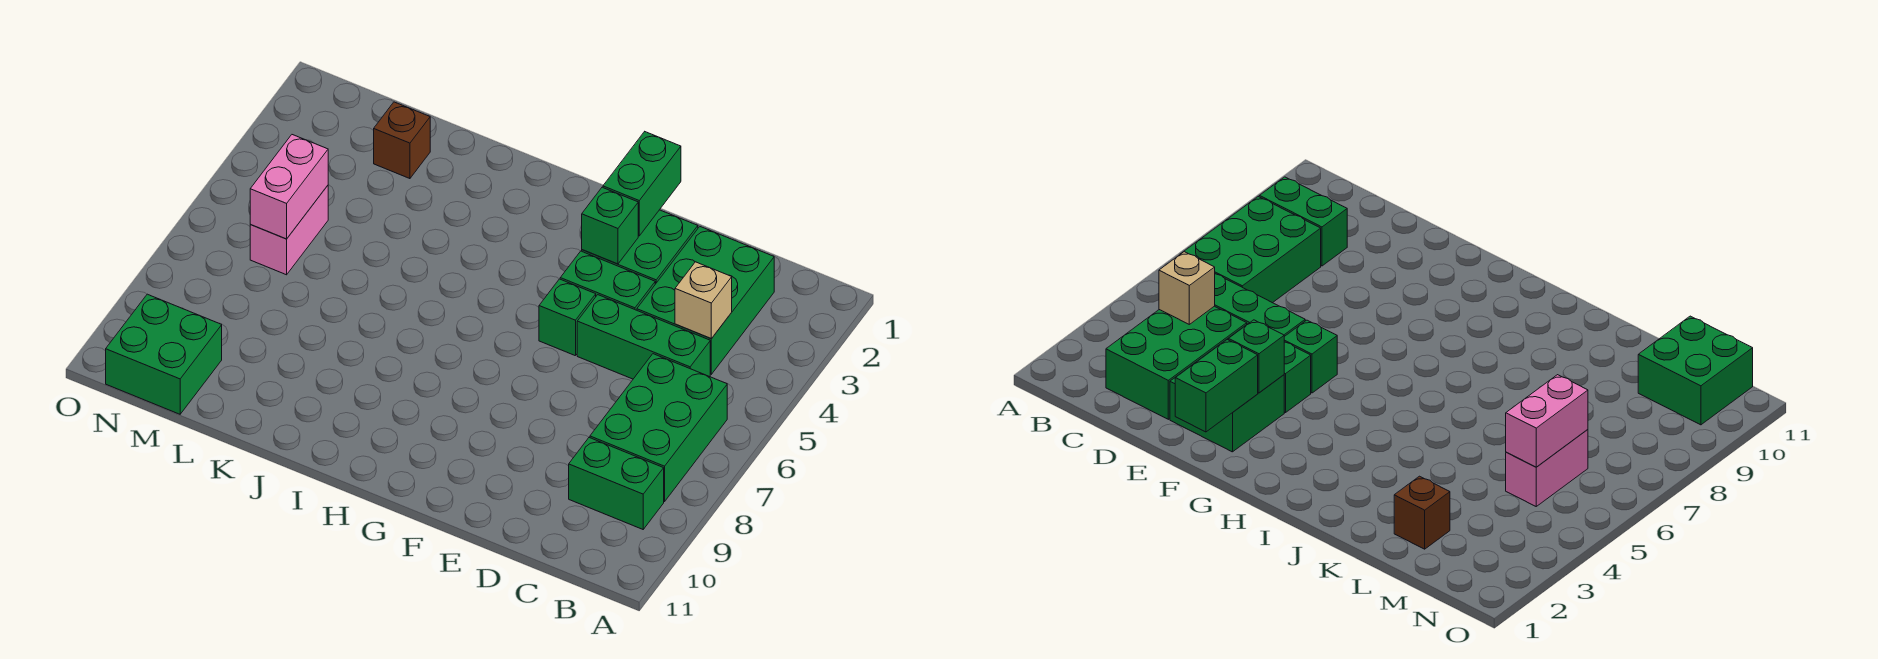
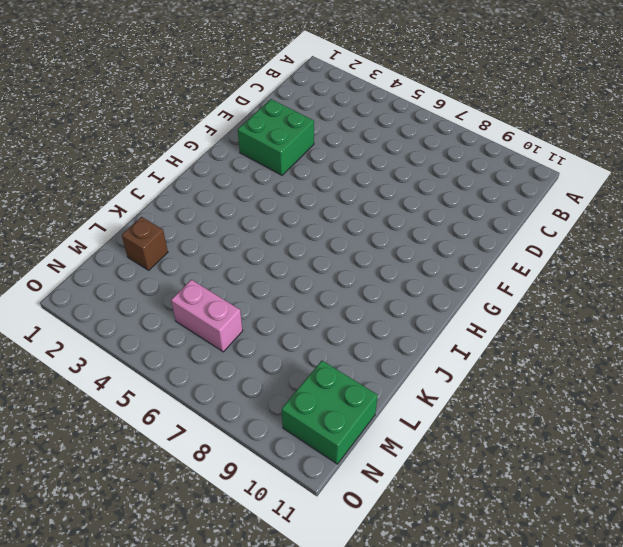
none -> green 2x3 brick [590,354,727,502]
none -> green 1x2 brick [569,438,664,529]
none -> green 2x3 brick [637,227,774,374]

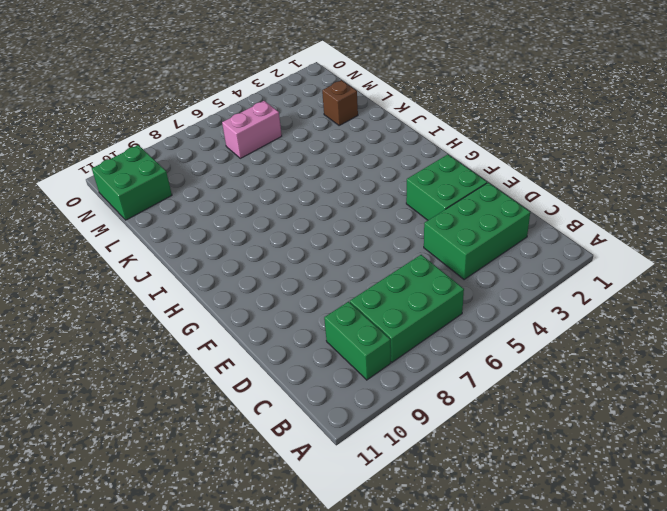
none -> green 1x3 brick [577,295,710,379]
none -> green 1x2 brick [560,251,655,310]
none -> green 1x1 brick [539,279,596,356]

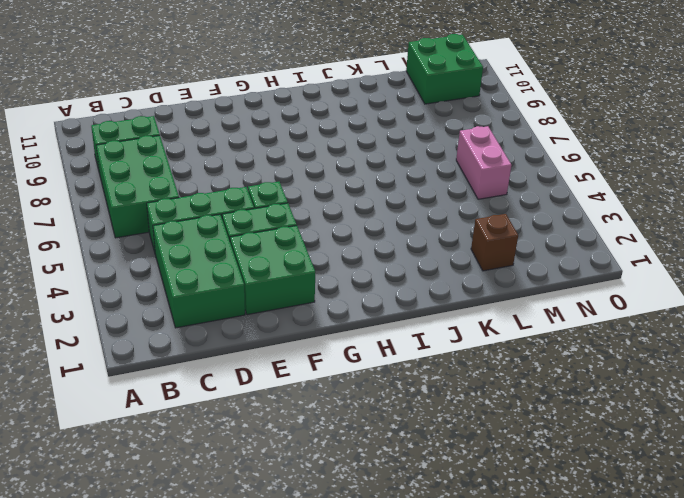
none -> tan 1x1 brick [675,262,732,339]
none -> green 1x2 brick [603,132,681,236]
none -> green 1x1 brick [582,187,638,264]

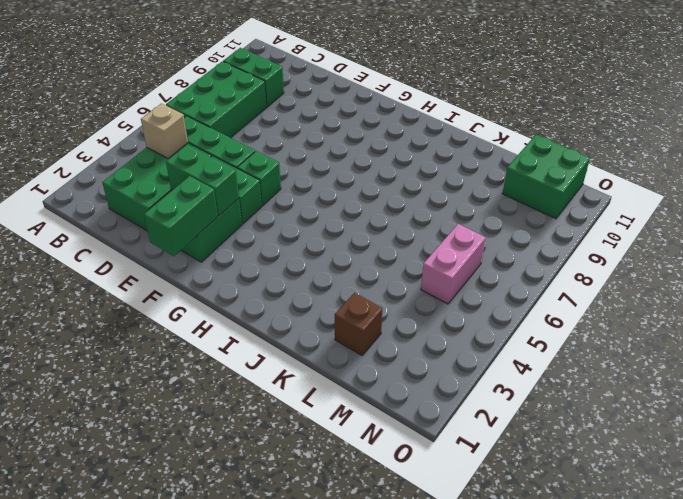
green 1x2 brick [166,145,239,216] -> green 1x1 brick [582,187,638,264]
none -> pink 1x2 brick [250,135,328,239]

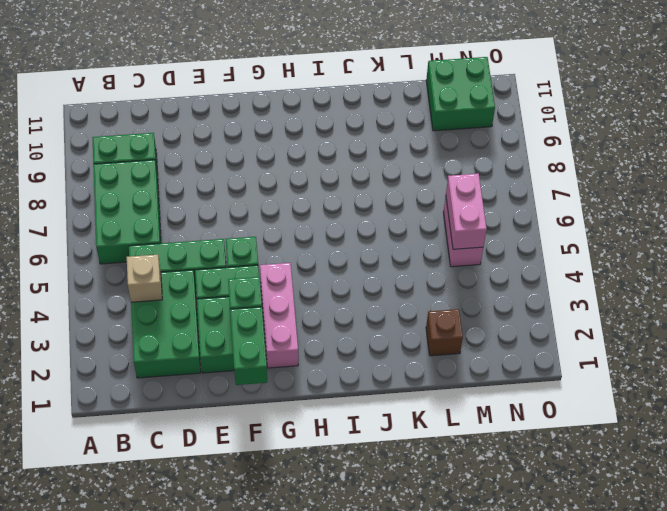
pink 1x3 brick [260,263,298,368] -> none

